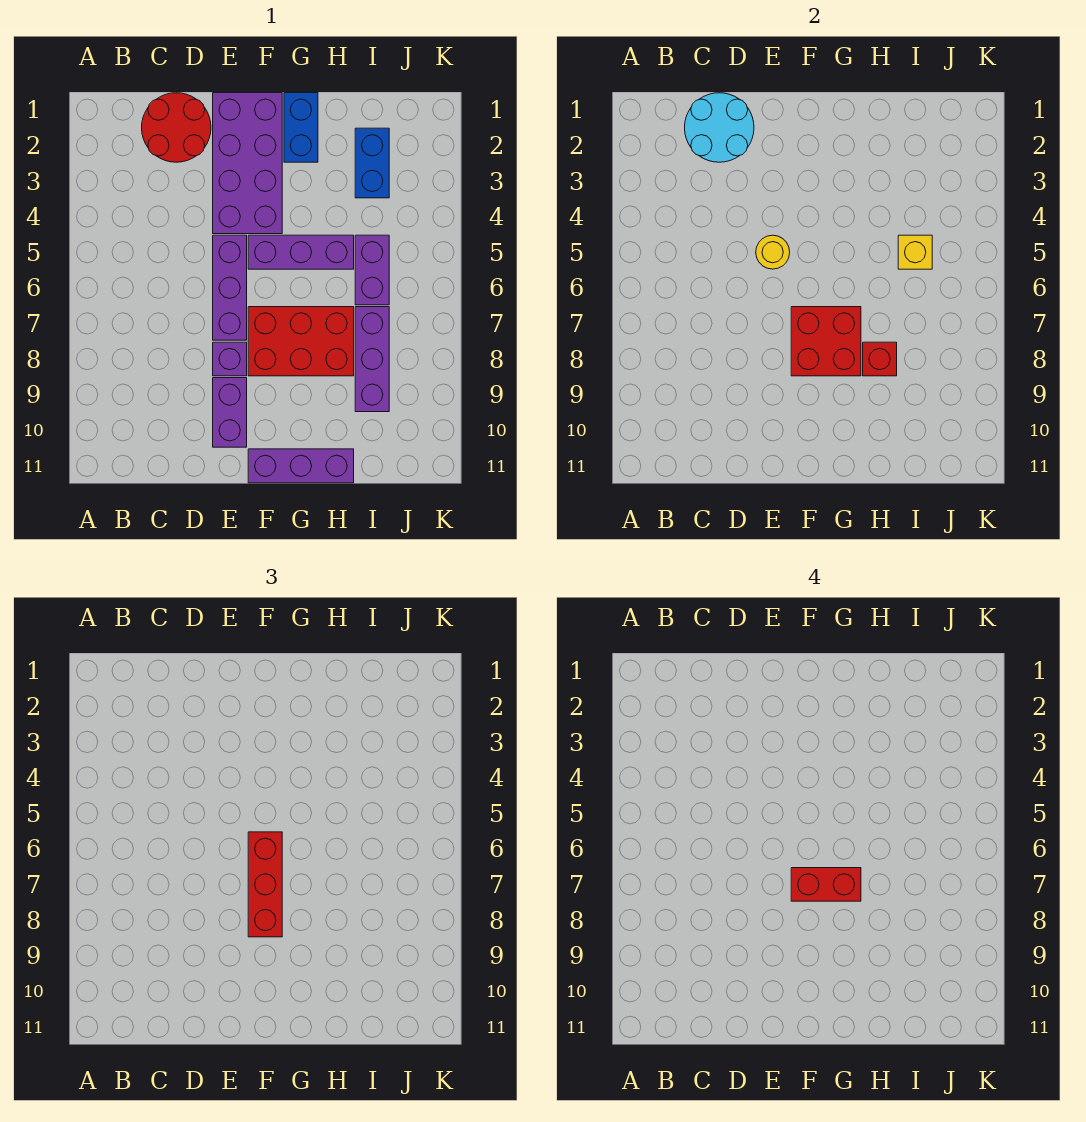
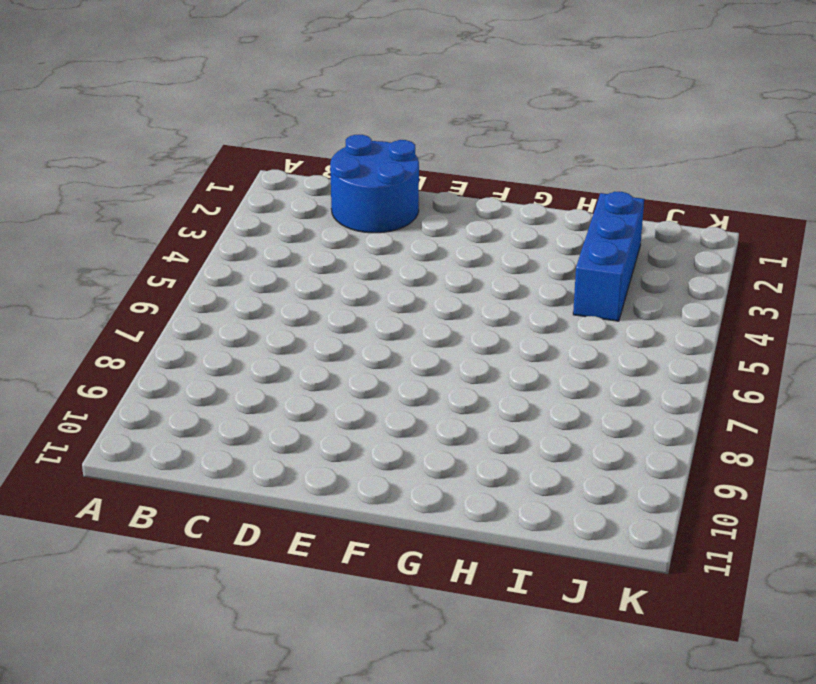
blue 2x2 round brick [330,135,419,233] -> red 2x2 round brick [142,93,211,162]
blue 1x3 brick [573,192,644,321] -> blue 1x2 brick [355,128,389,198]
none -> purple 2x4 brick [213,93,282,234]
none -> purple 1x3 brick [213,235,247,340]
none -> purple 1x1 brick [213,342,247,376]

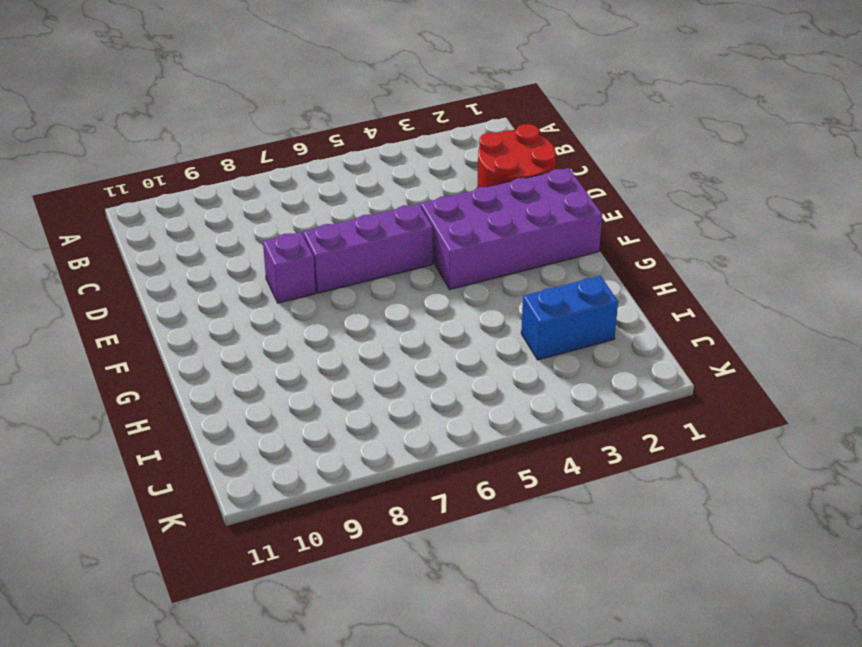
none -> purple 1x2 brick [213,378,247,447]
none -> purple 1x3 brick [248,235,354,269]
none -> red 2x3 brick [248,307,354,376]

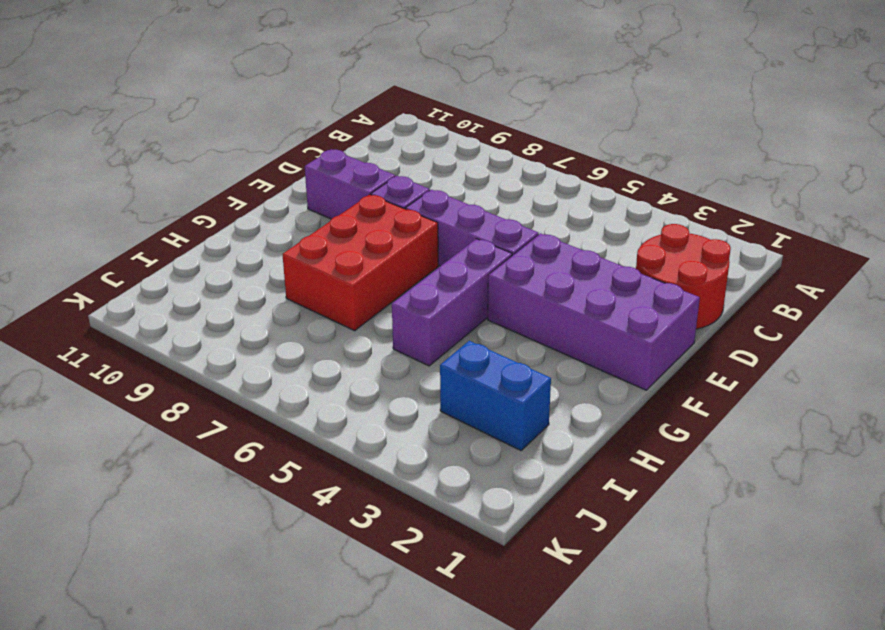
none -> purple 1x3 brick [248,449,354,483]
none -> blue 1x2 brick [284,93,318,162]
none -> purple 1x2 brick [355,235,389,305]

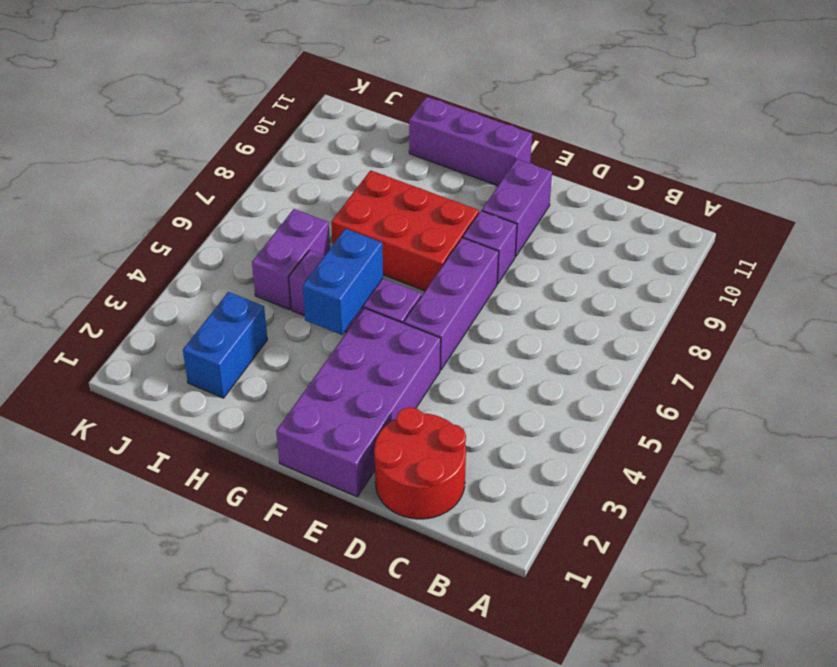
blue 1x2 brick [303,229,383,335] -> blue 1x2 brick moved to [284,93,318,162]
none -> purple 1x3 brick [355,307,389,412]
none -> cyan 2x2 round brick [685,93,754,162]
none -> yellow 1x1 round brick [756,235,790,269]

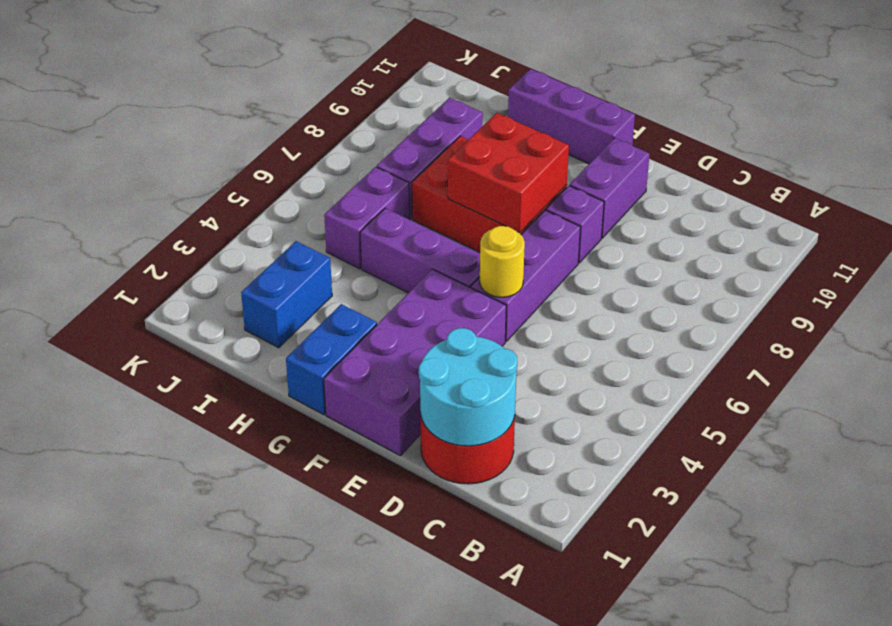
none -> red 1x1 brick [863,342,897,376]
none -> yellow 1x1 brick [898,235,932,269]
none -> red 1x3 brick [248,832,282,937]

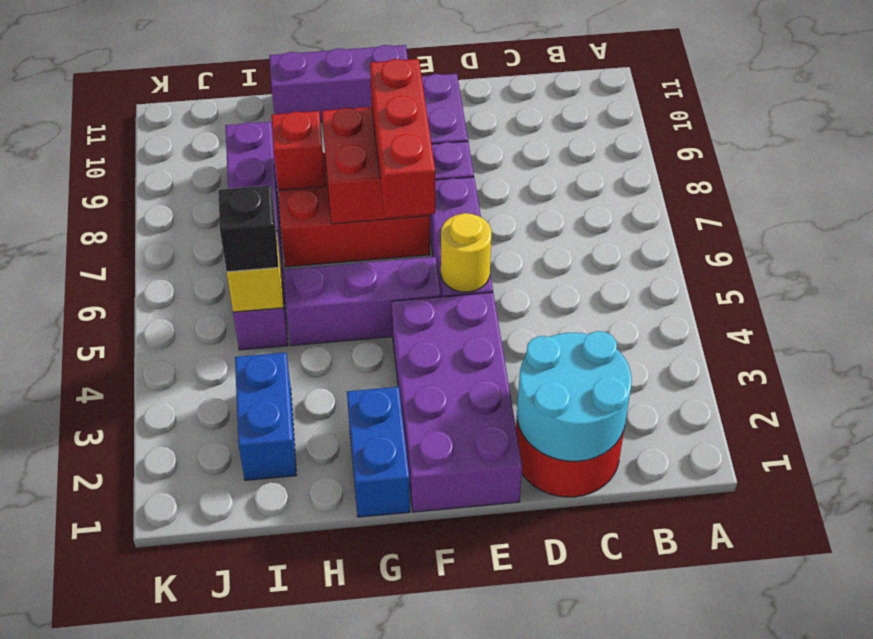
black 1x1 brick [218,185,279,272] -> none
none -> red 1x2 brick [791,868,861,901]

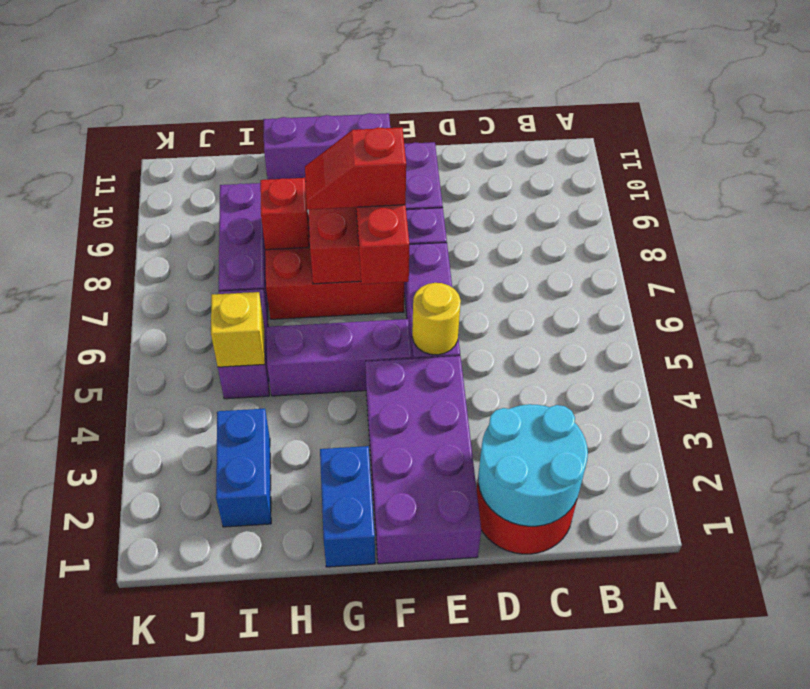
red 1x2 slope [305,127,406,210] -> red 1x2 brick [791,868,861,901]

